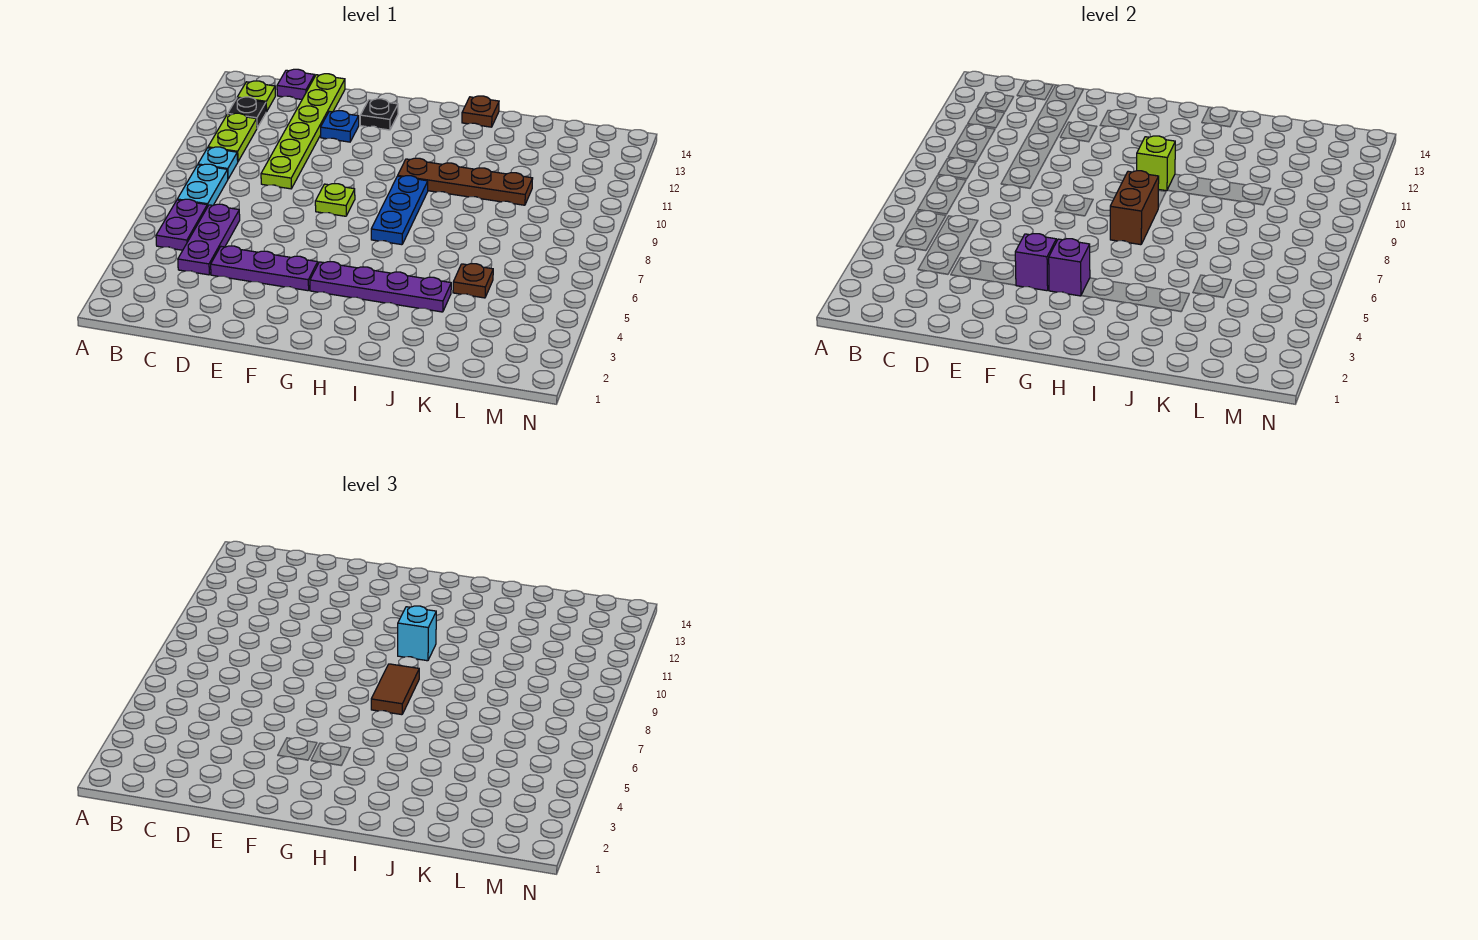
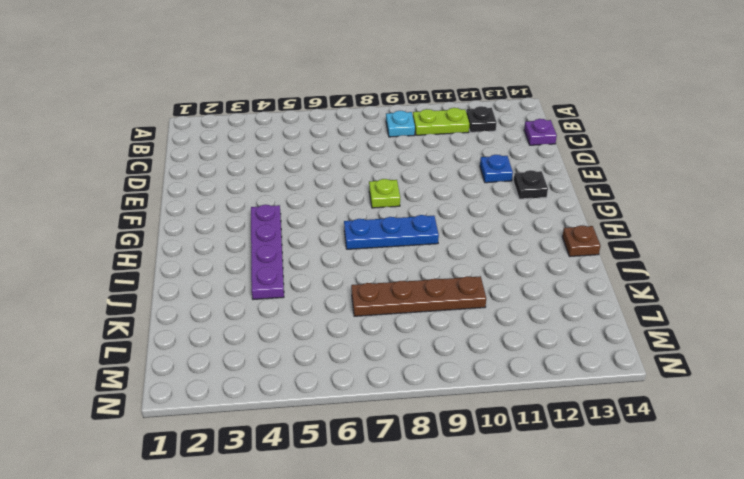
brown 1x4 plate [351,276,486,316] -> brown 1x4 plate turned to [398,158,533,205]
none -> purple 1x2 plate [156,199,207,250]
none -> cyan 1x2 plate [177,164,228,207]
none -> lime 1x1 plate [237,81,275,112]

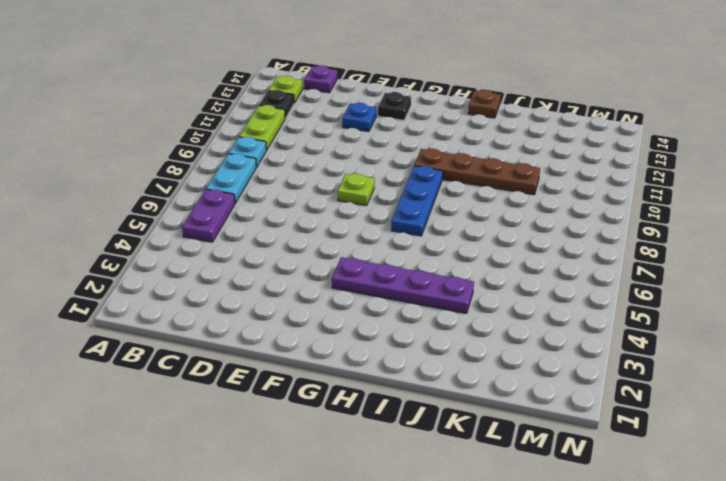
none -> purple 1x3 plate [178,204,240,275]
none -> purple 1x3 plate [211,246,318,291]
none -> lime 1x6 plate [261,74,345,189]

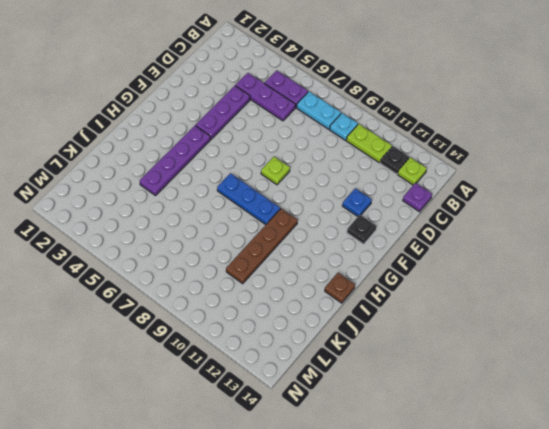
none -> lime 1x6 plate [261,74,345,189]
none -> brown 1x1 plate [453,264,493,298]
none -> purple 1x1 brick [1015,234,1056,291]

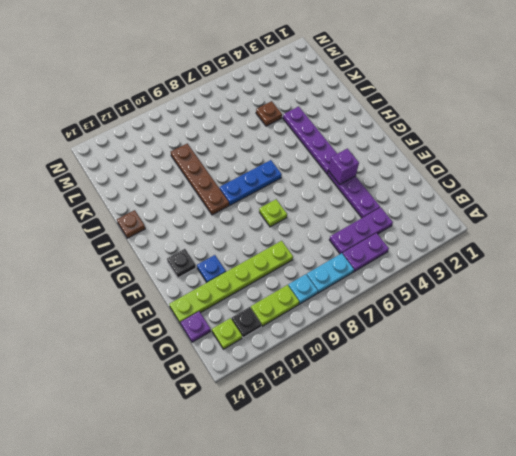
none -> purple 1x1 brick [1049,239,1090,296]
none -> brown 1x2 brick [1110,171,1159,245]
none -> lime 1x1 brick [1137,136,1175,191]

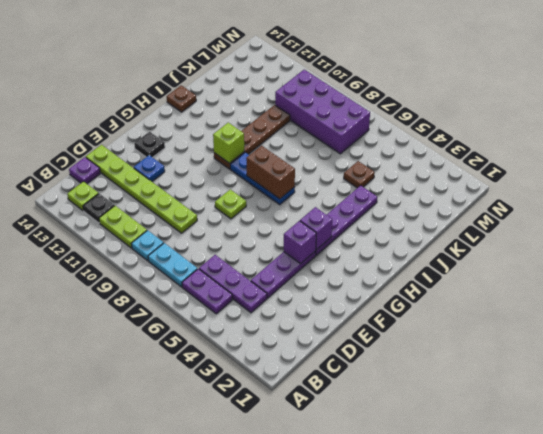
purple 2x4 brick [275,70,370,154] -> none
none -> brown 1x2 tile [371,664,419,715]
none -> cyan 1x1 brick [398,606,436,661]

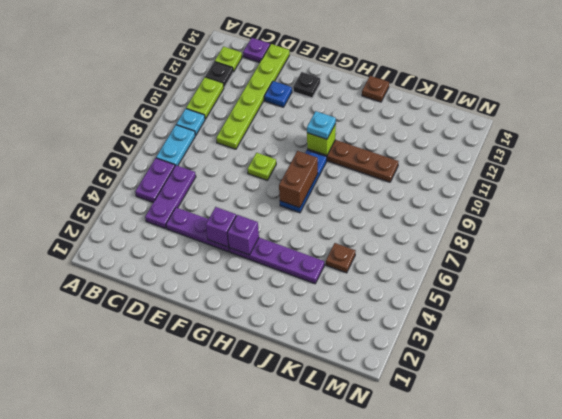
cyan 1x1 plate [307,111,336,139] -> cyan 1x1 brick [398,606,436,661]
none -> brown 1x2 tile [371,664,419,715]

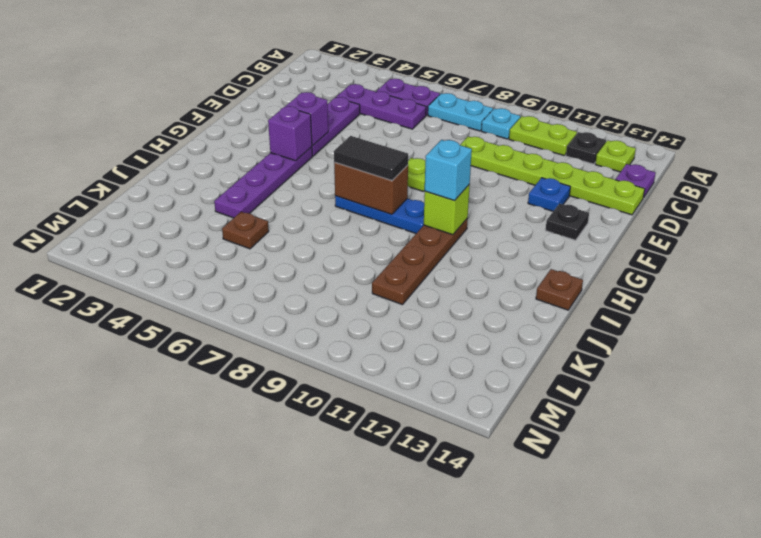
black 1x2 tile [334,136,408,181] -> brown 1x2 tile [371,664,419,715]

